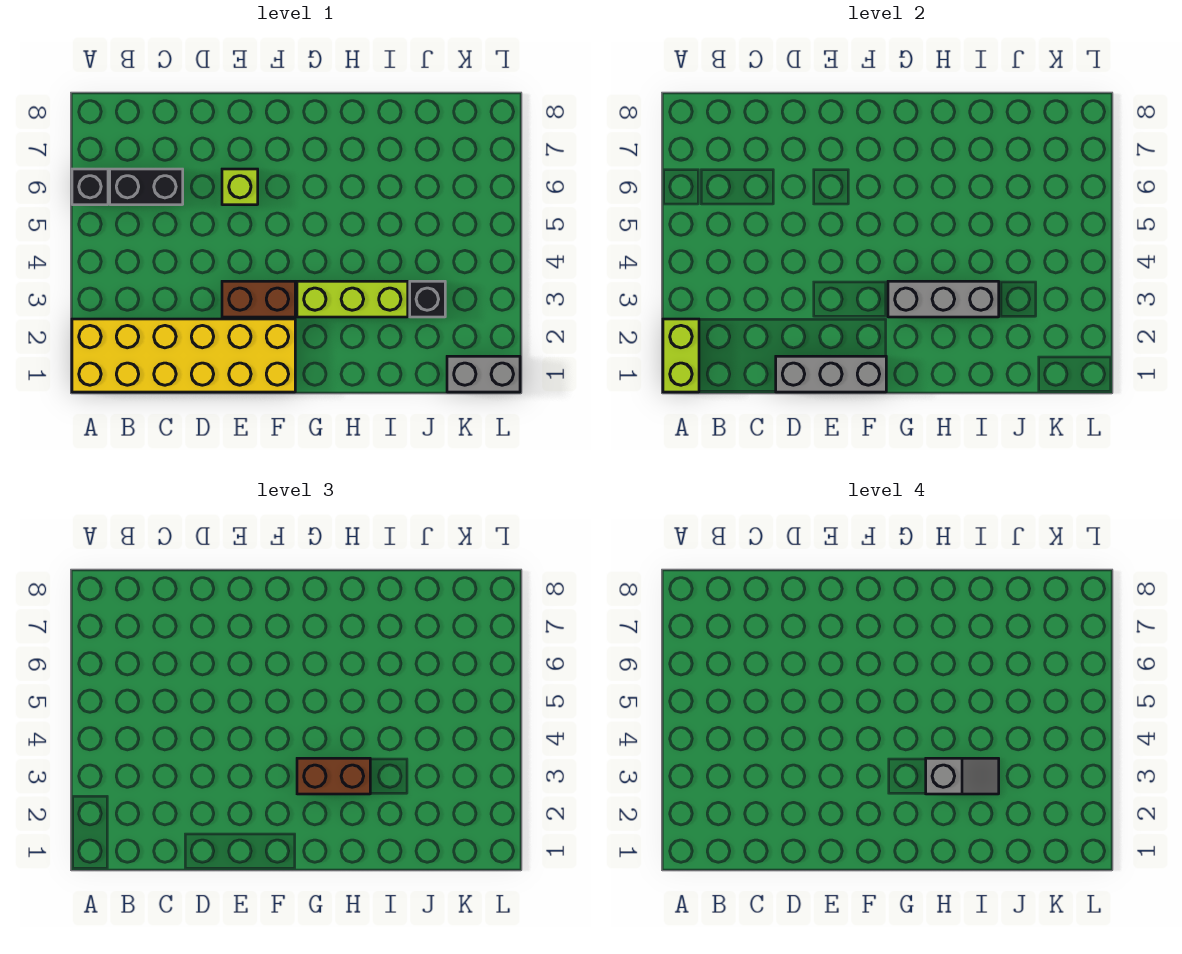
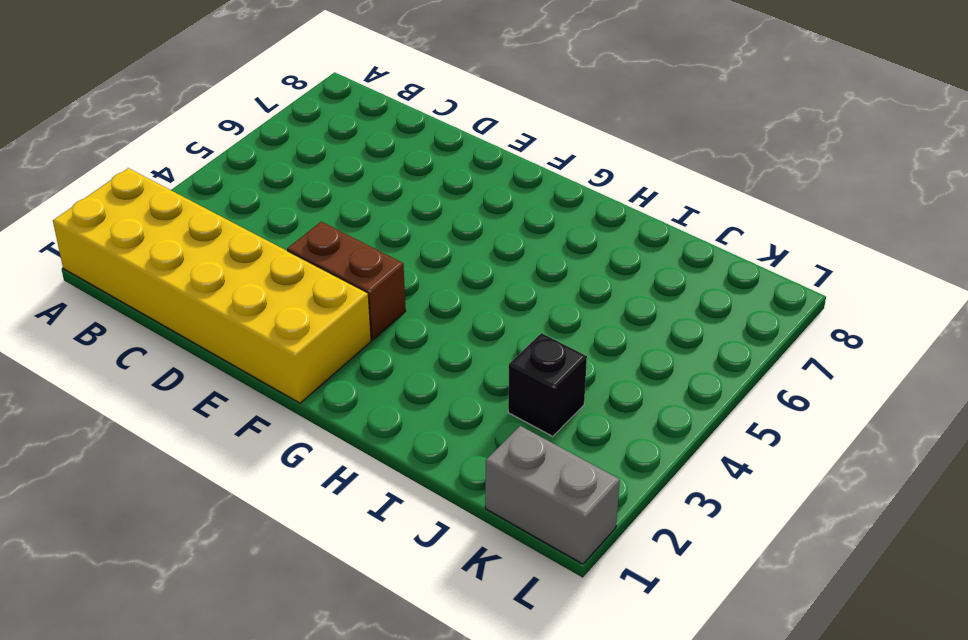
none -> black 1x1 brick [72,169,108,205]
none -> black 1x2 brick [110,169,183,205]
none -> lime 1x1 brick [222,169,258,205]

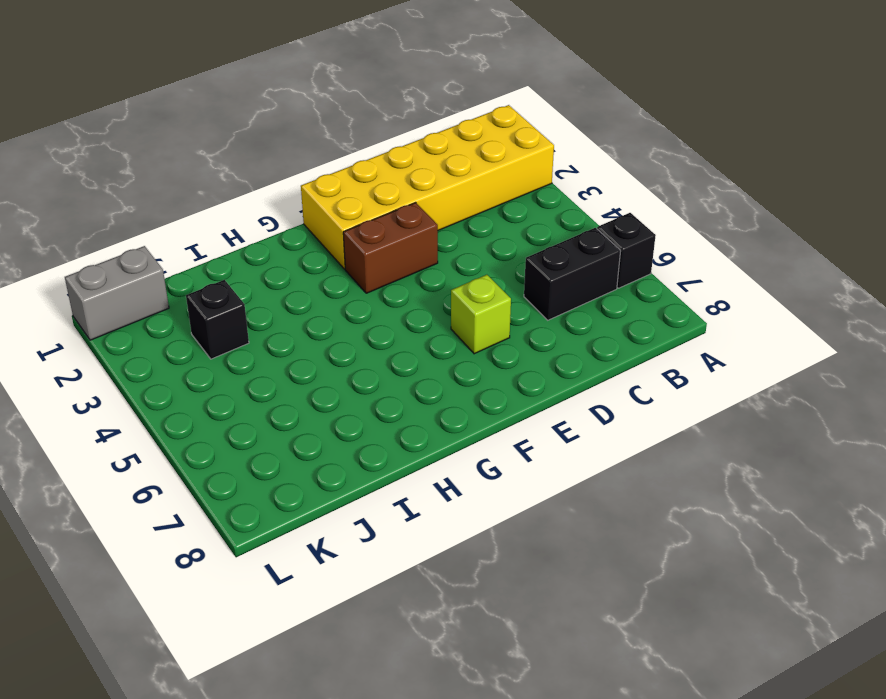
none -> lime 1x3 brick [297,281,408,317]
none -> lime 1x2 brick [663,319,699,392]
none -> grey 1x3 brick [776,356,886,392]

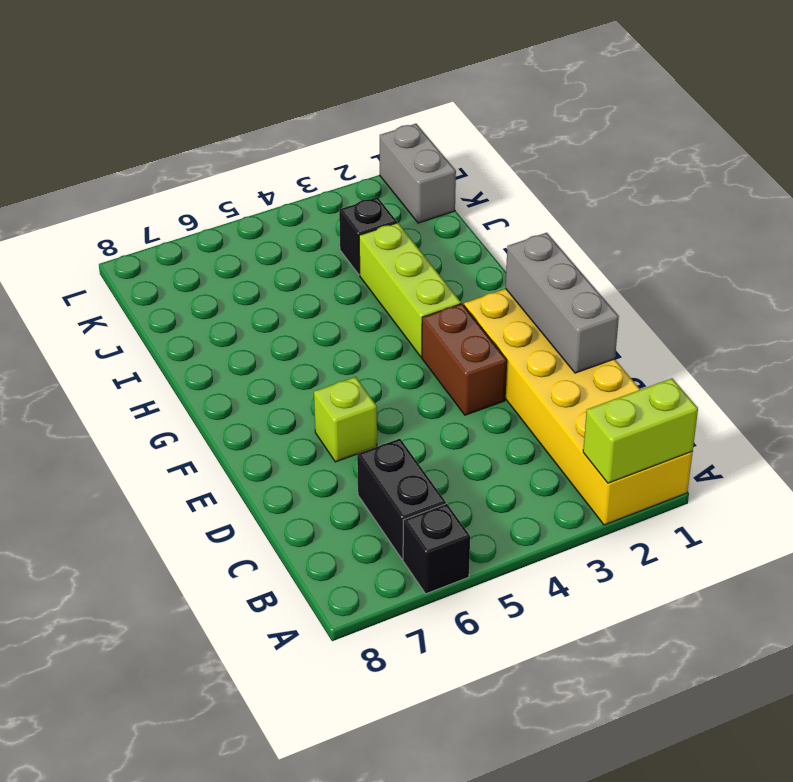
none -> grey 1x3 brick [888,281,999,317]
none -> brown 1x2 brick [297,758,370,794]
none -> grey 1x2 slope [926,758,999,794]

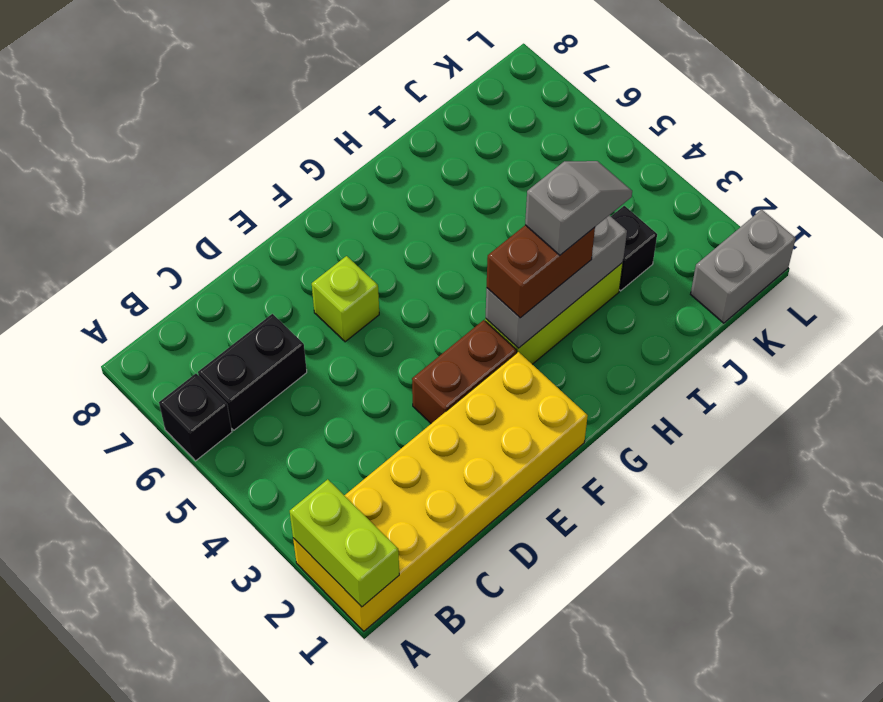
none -> grey 1x3 brick [776,356,886,392]

